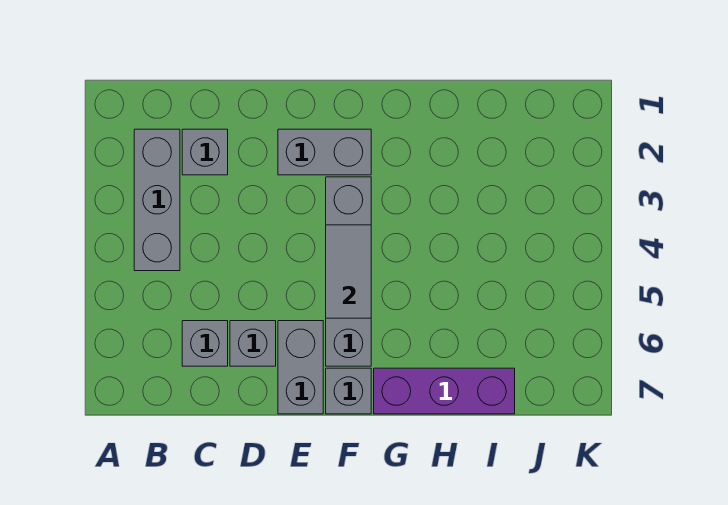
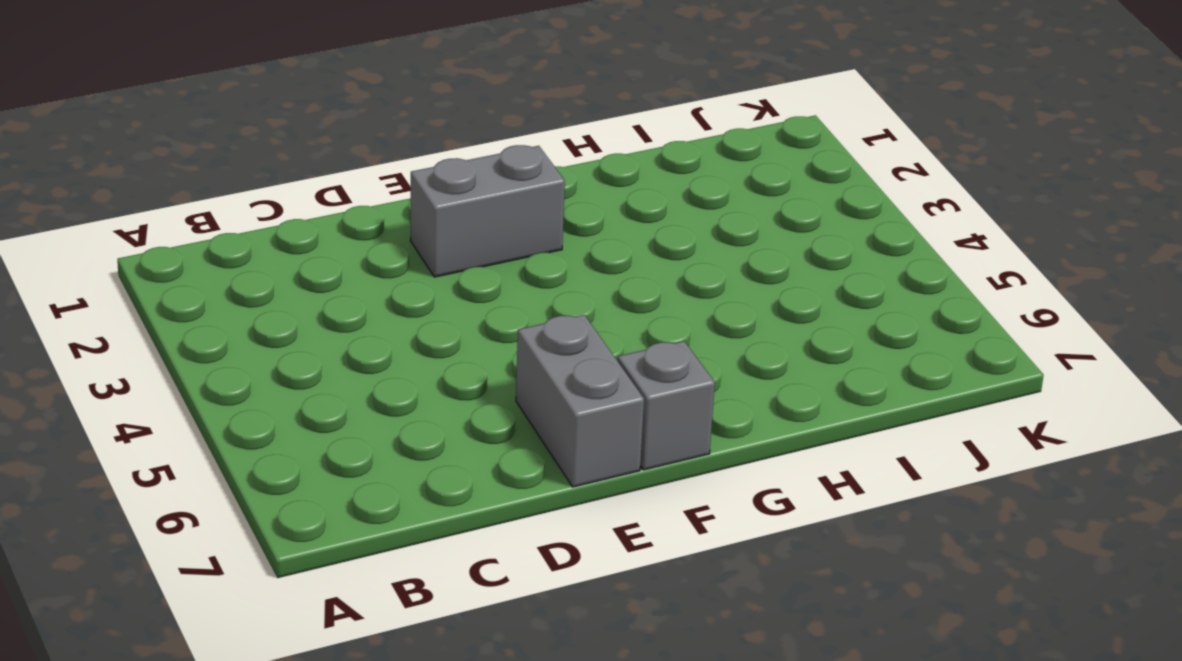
none -> grey 1x3 brick [134,129,180,271]
none -> grey 1x1 brick [182,129,228,175]

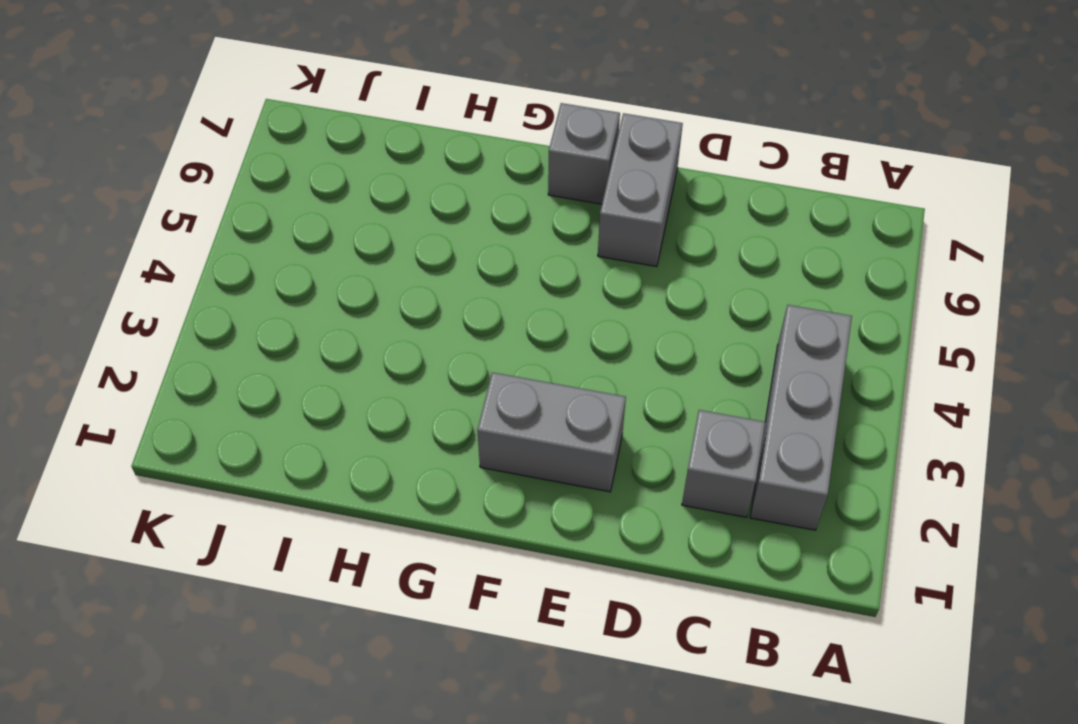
none -> grey 1x1 brick [182,321,228,366]
none -> grey 1x1 brick [230,321,276,366]

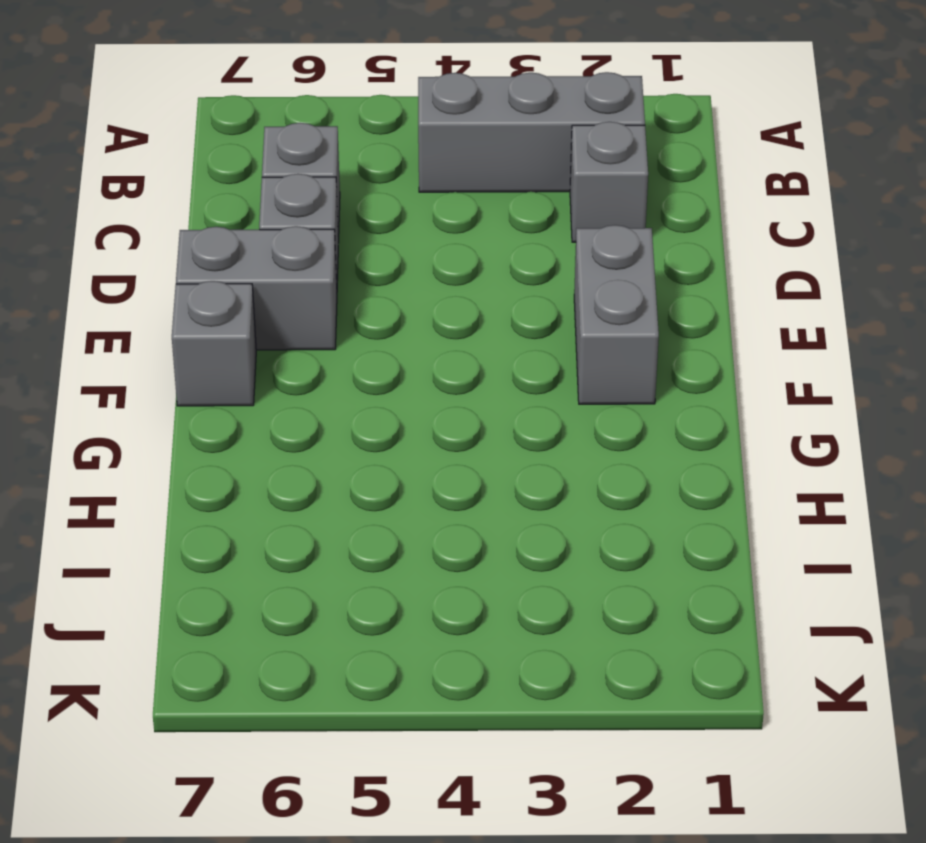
none -> grey 1x4 brick [326,177,371,366]
none -> purple 1x3 brick [374,368,515,414]

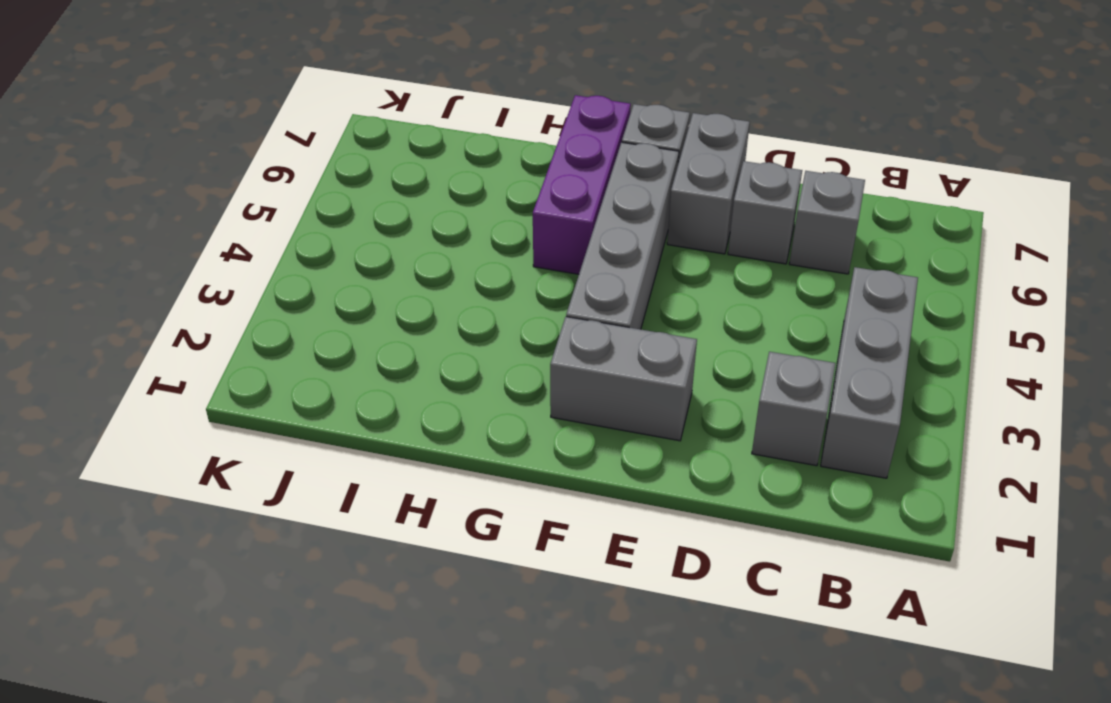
purple 1x3 brick [533,95,631,274] -> purple 1x3 brick turned to [374,368,515,414]
none -> grey 1x2 tile [326,225,371,318]

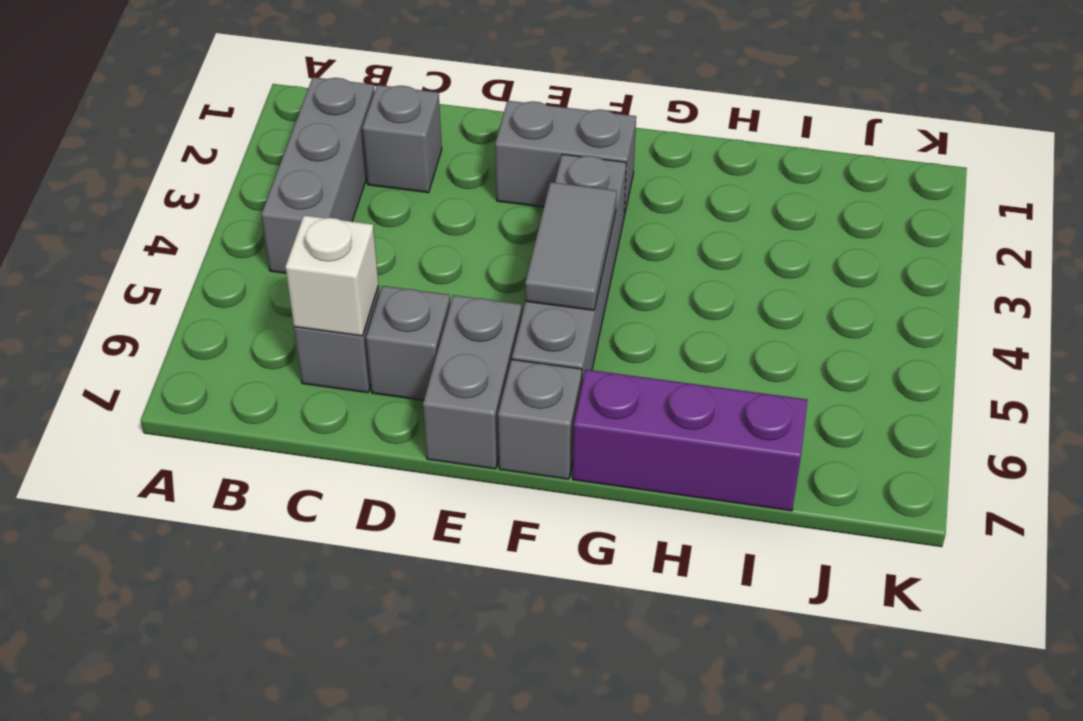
white 1x1 brick [285,215,378,336] -> none

